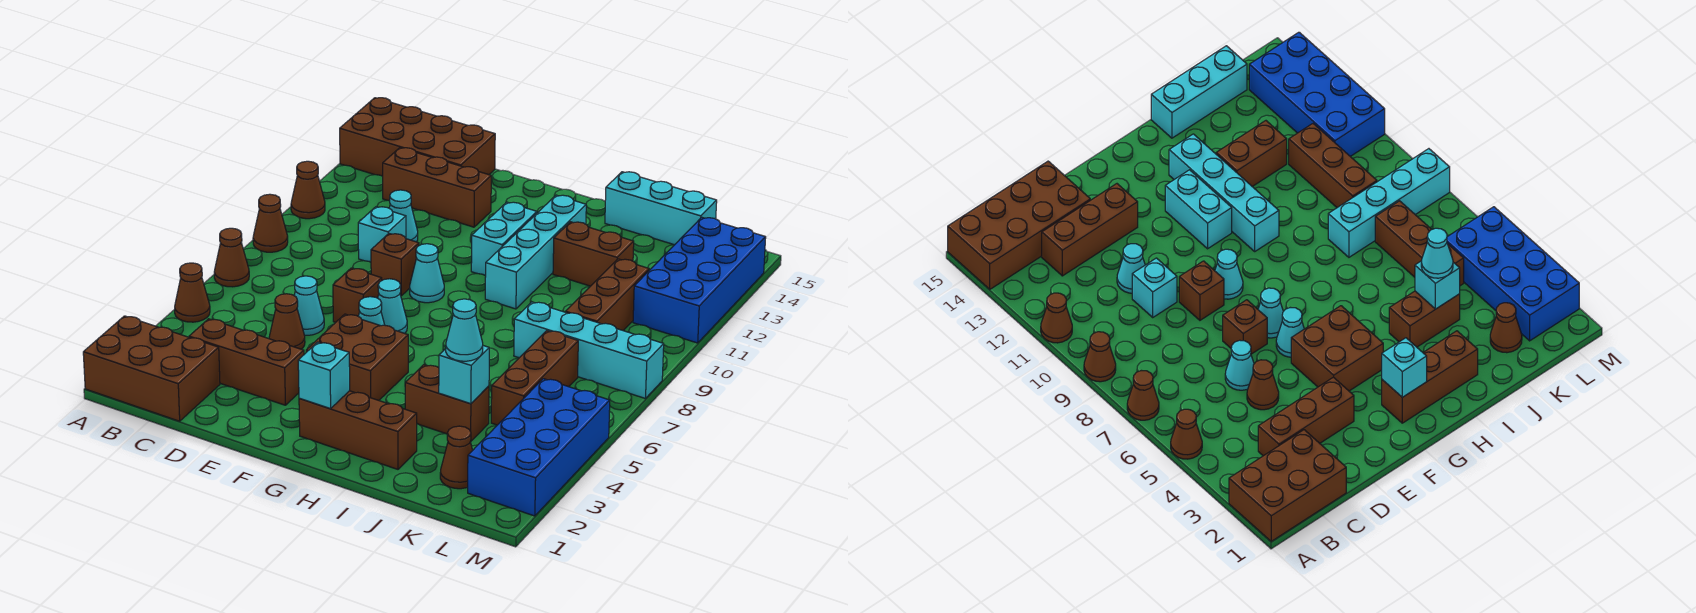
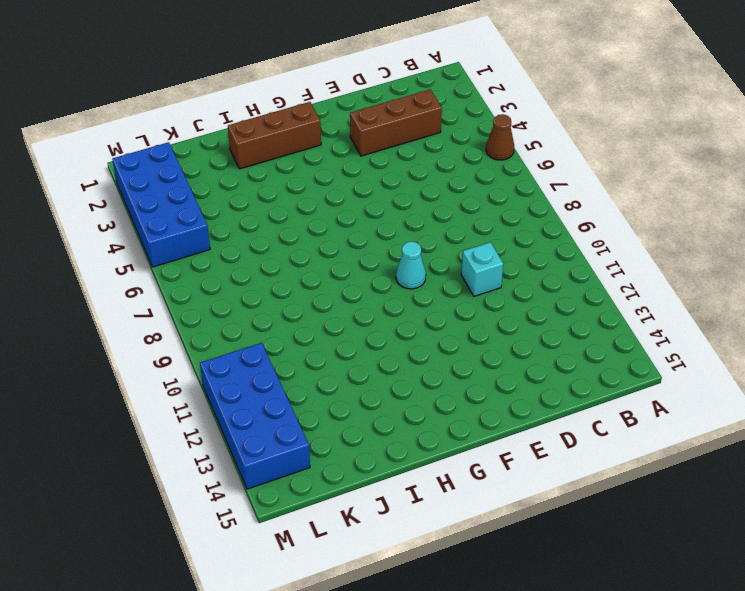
none -> brown 2x3 brick [83,316,220,421]
none -> brown 1x1 cone [214,228,249,287]
none -> brown 1x1 cone [253,194,288,252]
none -> brown 1x1 cone [291,161,325,219]

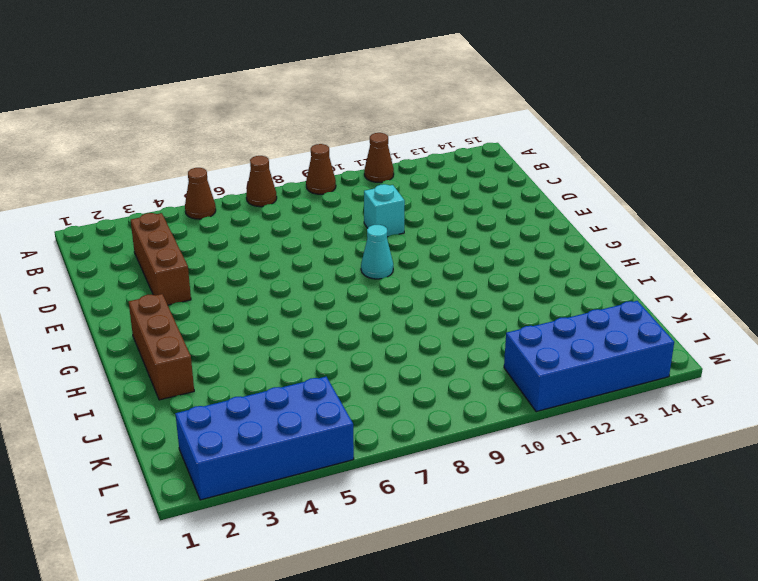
none -> brown 2x3 brick [83,316,220,421]
none -> brown 2x4 brick [340,98,495,176]
none -> brown 1x3 brick [383,148,491,227]
none -> brown 1x1 cone [269,294,305,349]

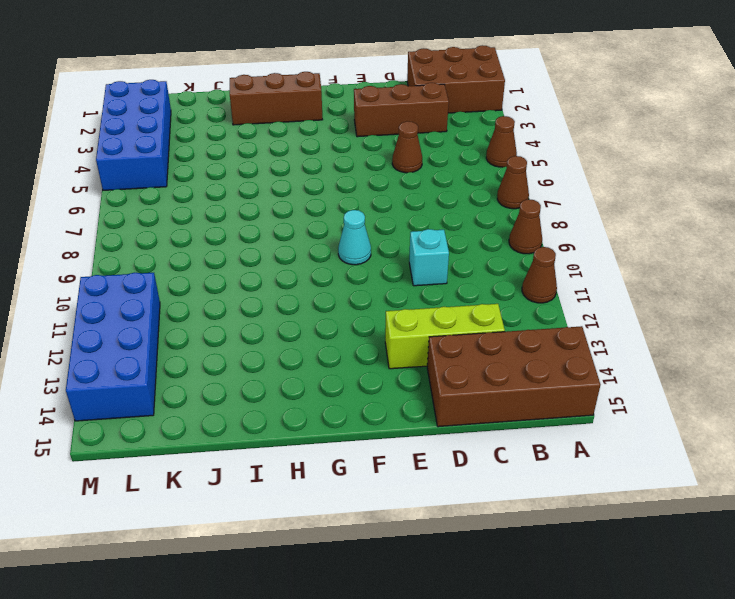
lime 1x3 brick [385,304,505,369] -> brown 1x3 brick [383,148,491,227]
none -> cyan 1x1 cone [294,276,324,335]
none -> cyan 1x1 cone [389,190,418,242]
none -> brown 1x1 brick [333,268,382,322]
none -> brown 1x1 brick [371,234,419,296]

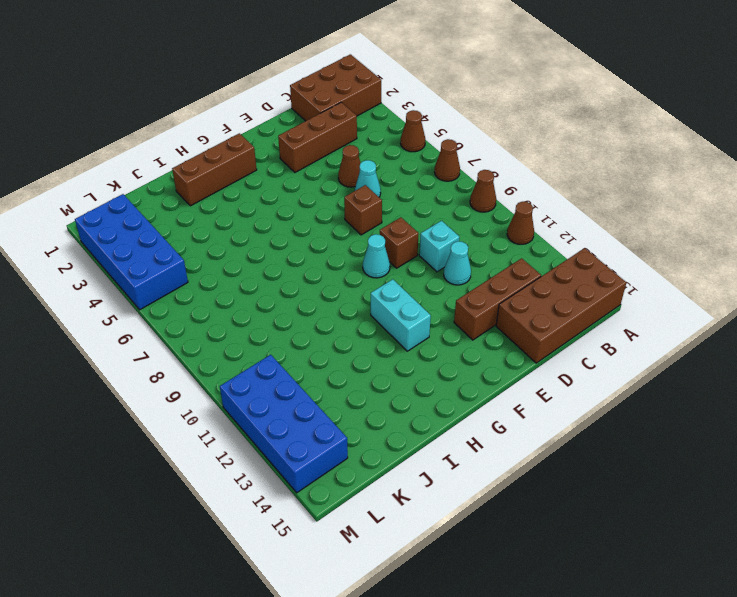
none -> brown 2x2 brick [306,314,408,400]
none -> cyan 1x1 cone [358,297,384,326]
none -> cyan 1x1 cone [378,279,407,333]
none -> cyan 1x4 brick [485,195,586,309]

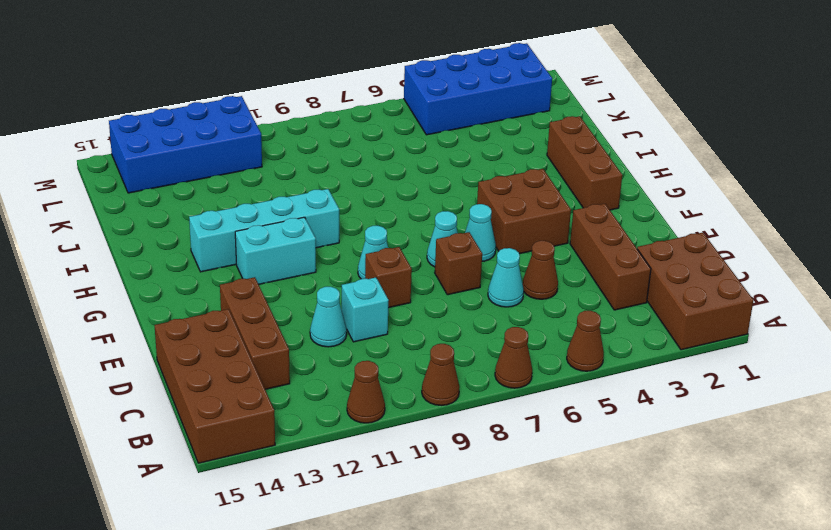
none -> brown 1x2 brick [405,365,489,441]
none -> brown 1x2 brick [553,222,634,286]
none -> cyan 1x3 brick [605,172,717,245]
none -> cyan 1x4 brick [514,302,664,399]

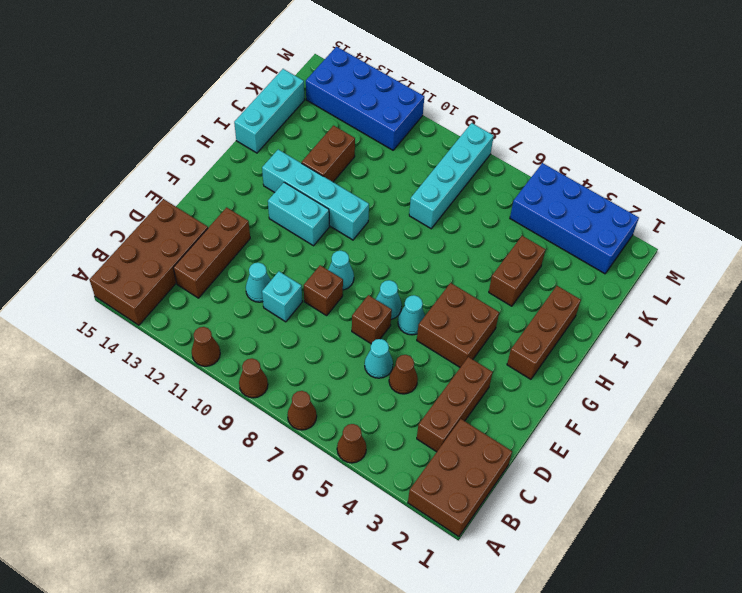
none -> brown 1x1 cone [440,426,473,489]
none -> brown 1x3 brick [491,331,578,425]
none -> brown 1x3 brick [566,259,649,331]
none -> cyan 1x1 brick [298,342,350,409]

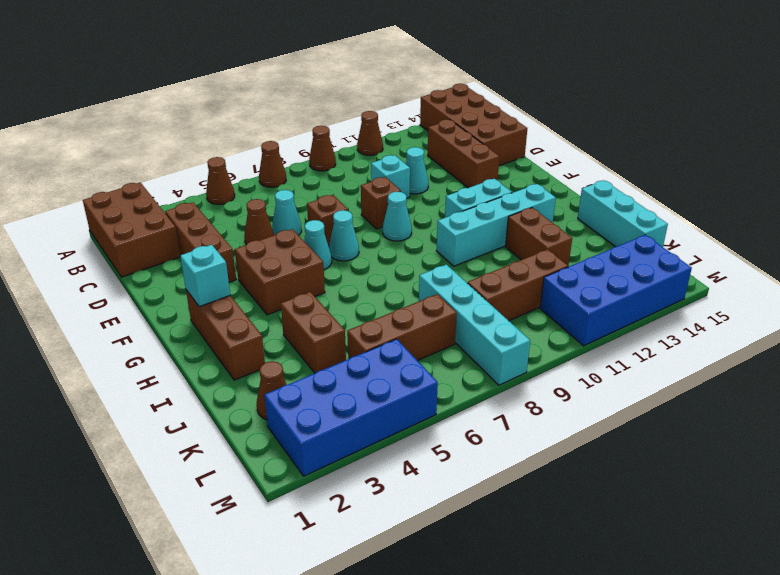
none -> cyan 1x1 brick [439,346,489,404]
none -> cyan 1x1 cone [446,299,483,361]

